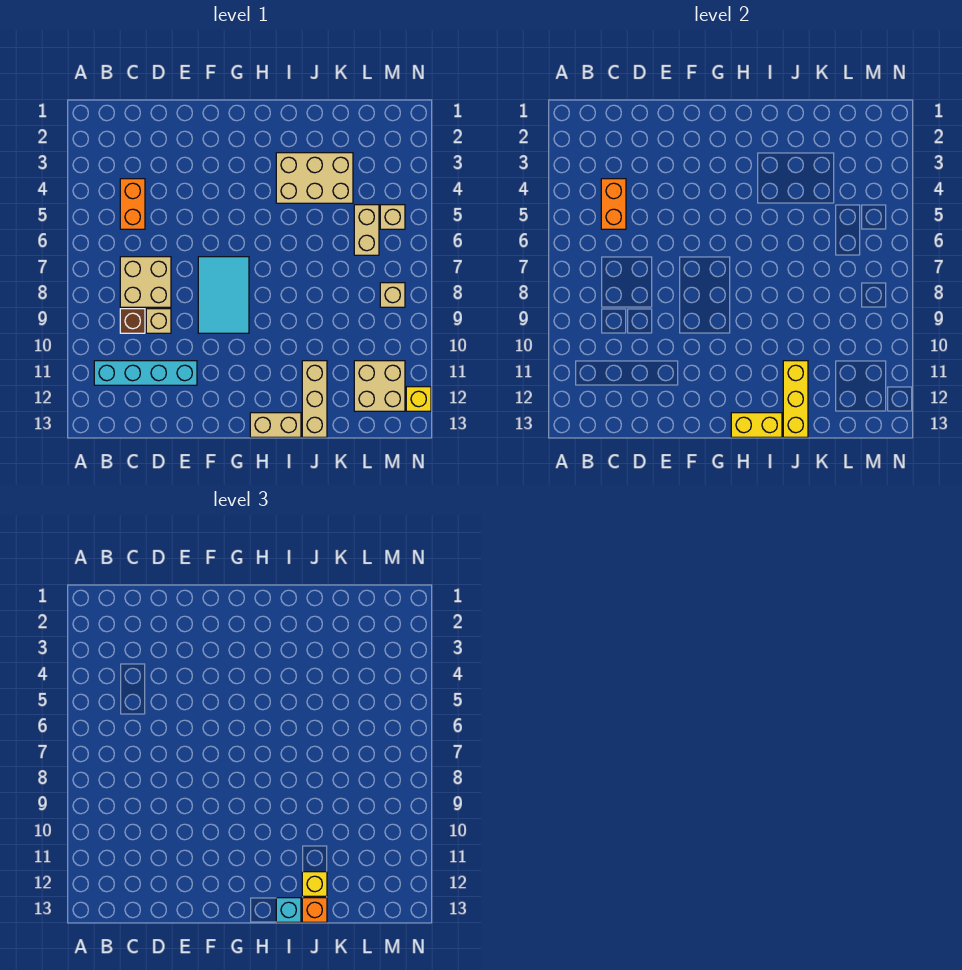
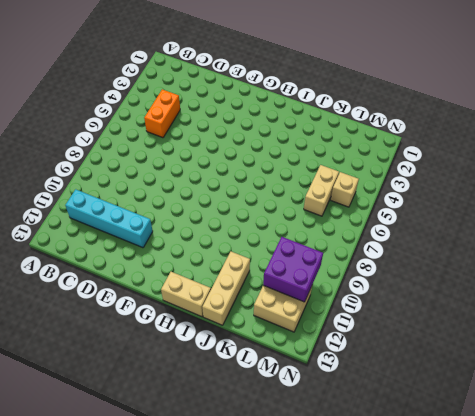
purple 2x2 brick [263,237,323,302] -> none
none -> tan 2x2 brick [120,257,171,307]
none -> brown 1x1 brick [120,309,145,333]
none -> tan 1x1 brick [146,309,171,333]

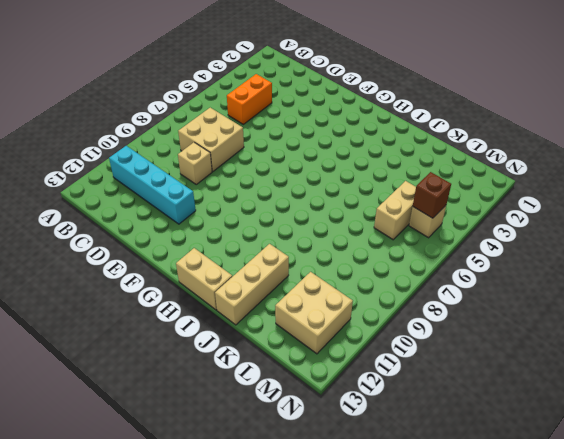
brown 1x1 brick [413,172,451,218] -> brown 1x1 brick moved to [120,309,145,333]
none -> cyan 2x3 tile [198,257,249,333]
none -> tan 2x3 brick [276,153,353,203]
none -> tan 1x1 brick [380,283,405,307]

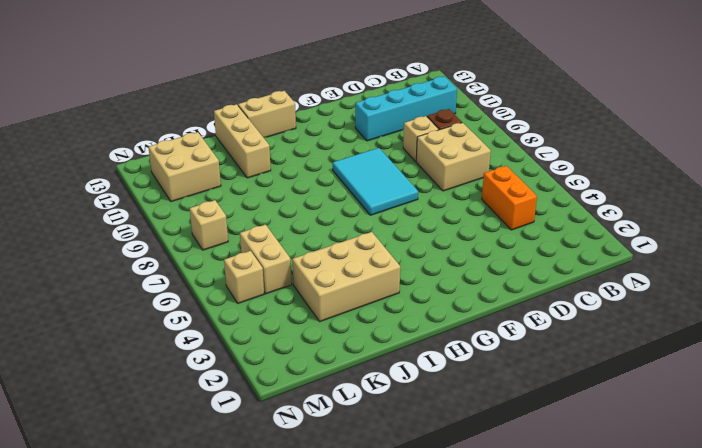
none -> yellow 1x1 brick [406,387,431,411]
none -> orange 1x2 brick [601,179,626,229]
none -> yellow 1x2 brick [731,413,782,437]

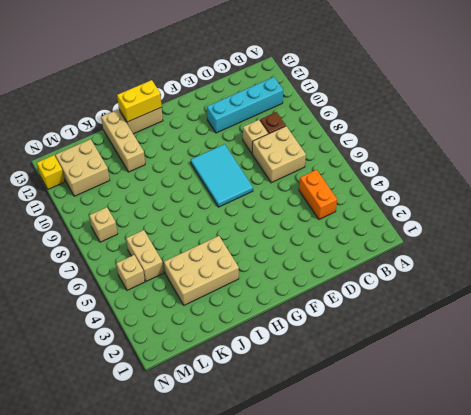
none -> orange 1x2 brick [601,179,626,229]
none -> yellow 1x3 brick [783,361,808,437]
none -> cyan 1x1 brick [276,898,301,922]

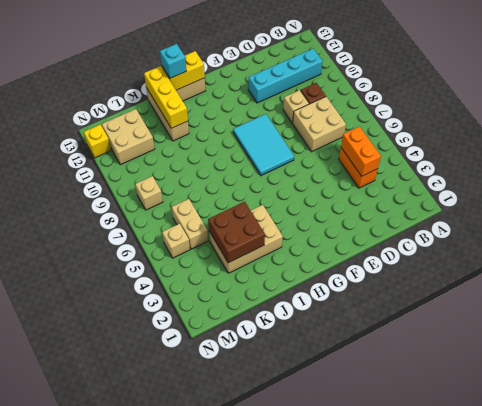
brown 2x2 brick [208,202,265,263] -> none
none -> yellow 1x1 brick [302,872,327,896]
none -> orange 1x1 brick [302,898,327,922]

